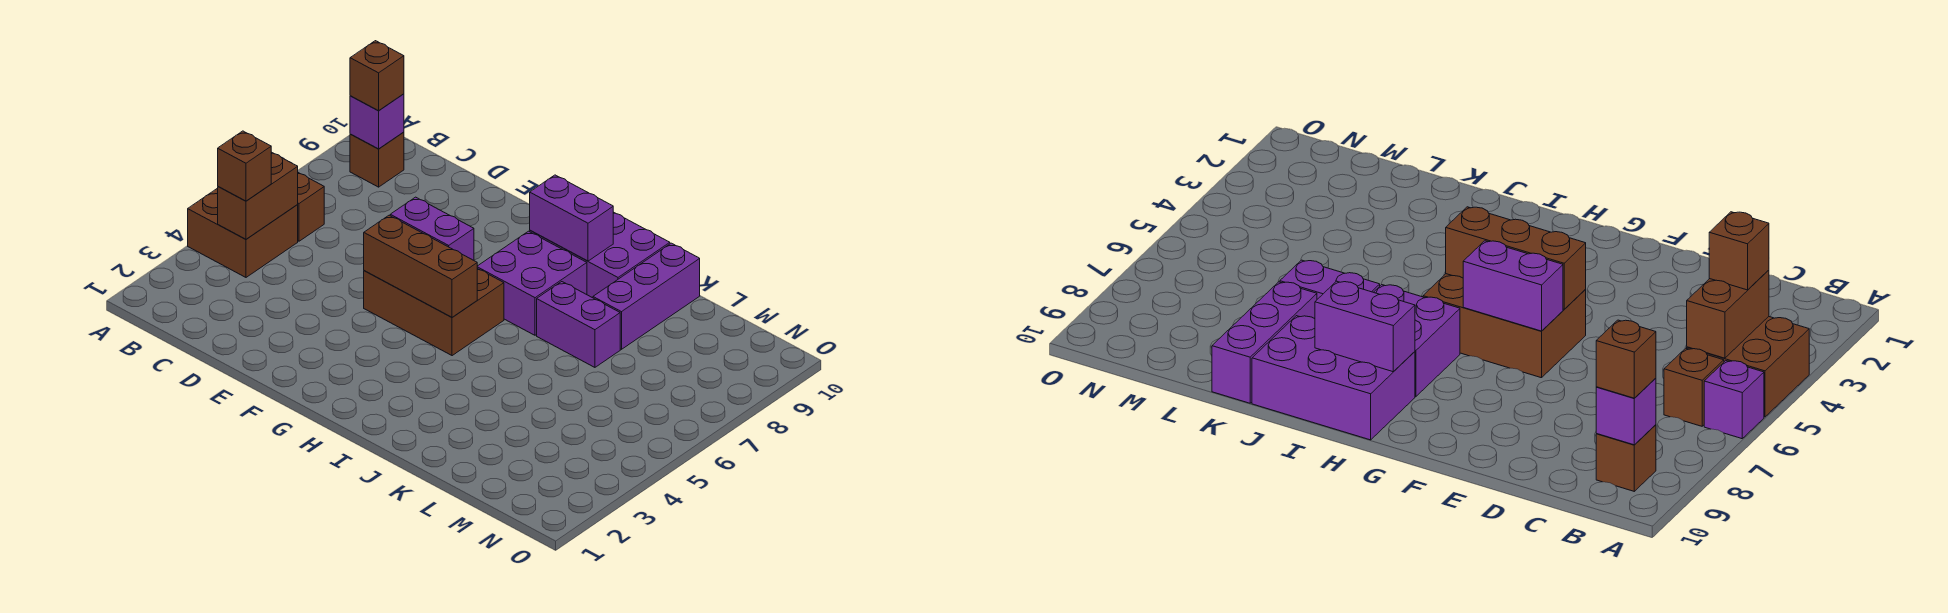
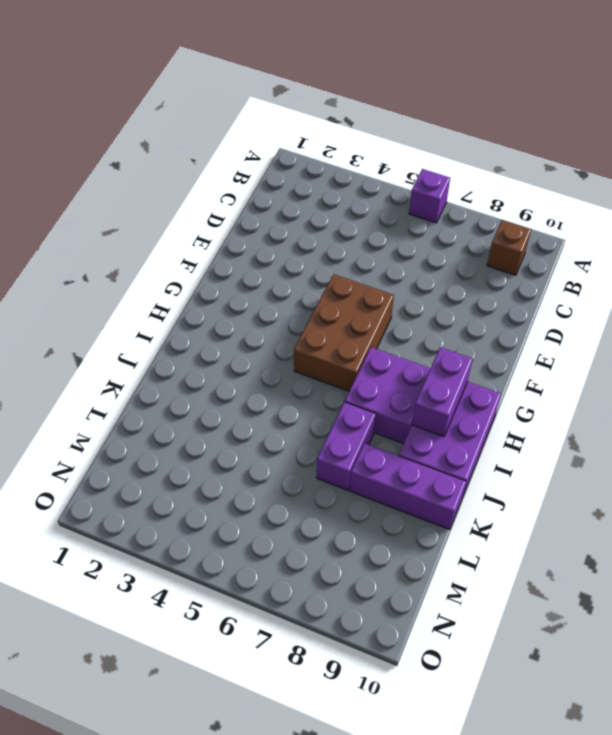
none -> brown 2x2 brick [188,188,298,277]
none -> brown 1x1 brick [297,173,324,241]
none -> brown 1x2 brick [218,152,298,239]

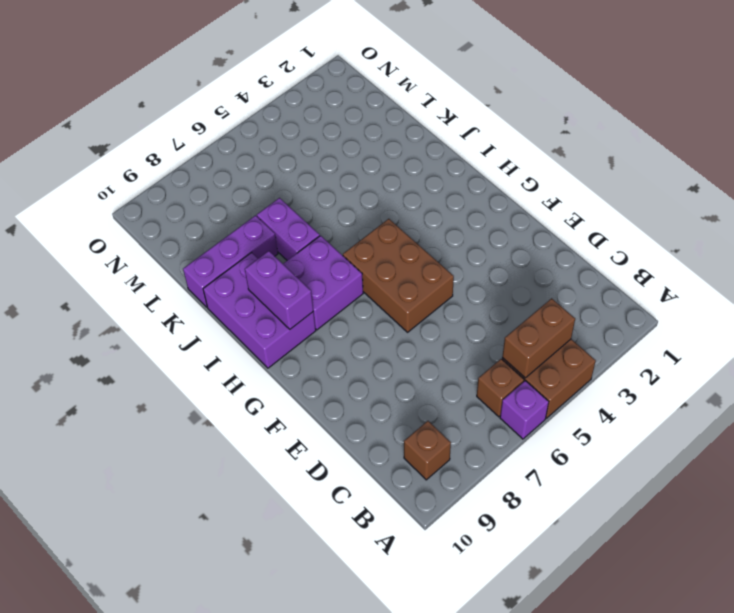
none -> purple 1x1 brick [350,94,404,149]
none -> brown 1x3 brick [364,215,477,317]
none -> purple 1x2 brick [390,197,474,260]

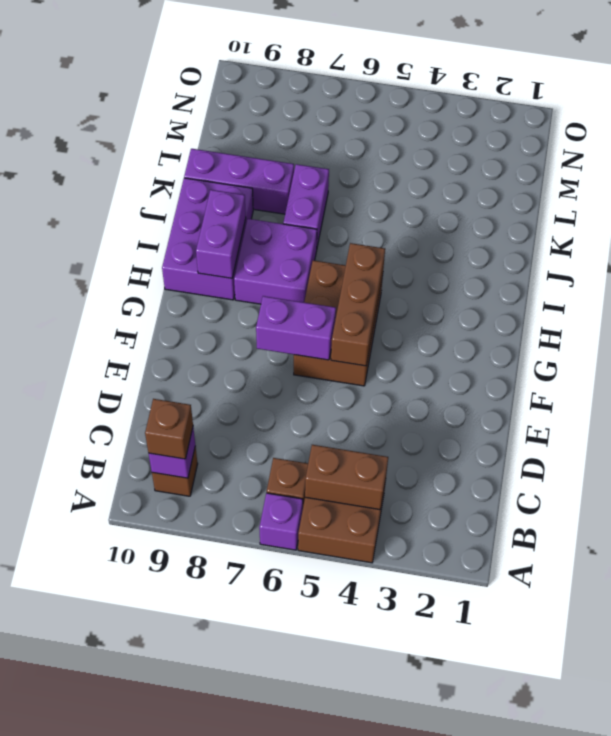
purple 1x2 brick [256,296,336,360] -> purple 1x2 brick turned to [390,197,474,260]
none -> brown 1x1 brick [218,131,271,201]

